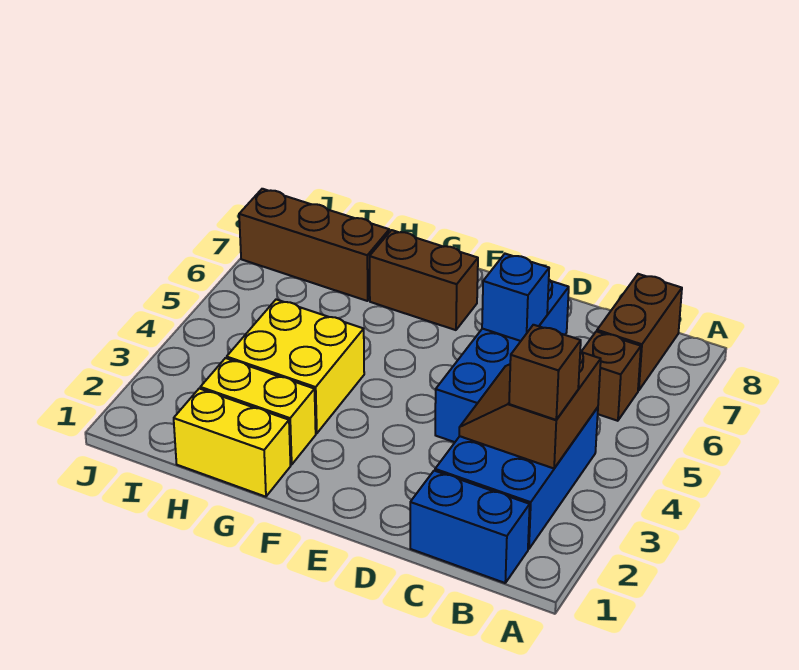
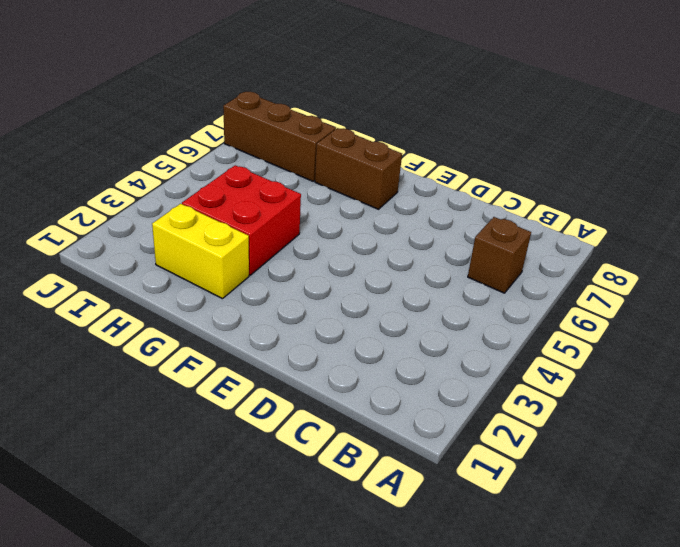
red 2x2 brick [182,165,301,275] -> yellow 2x2 brick [227,299,364,434]
none -> blue 1x2 brick [410,471,530,583]
none -> blue 2x3 brick [435,407,598,549]
none -> brown 1x2 brick [597,274,682,391]

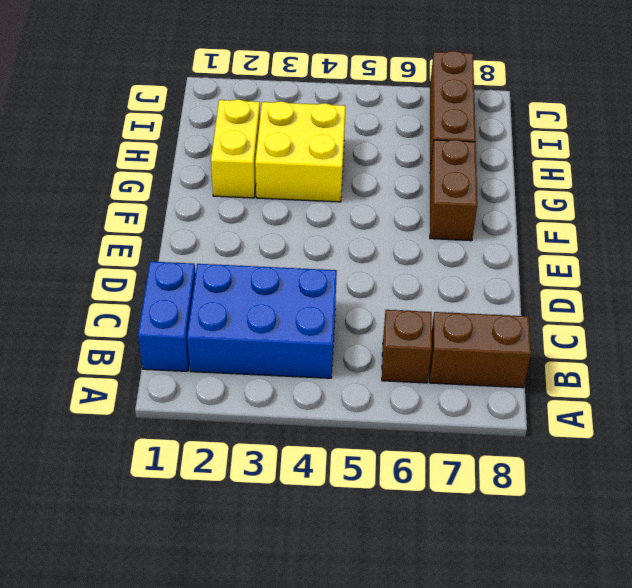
none -> blue 1x4 brick [435,280,569,442]
none -> yellow 1x2 brick [174,389,290,497]
none -> brown 2x2 slope [459,351,601,468]

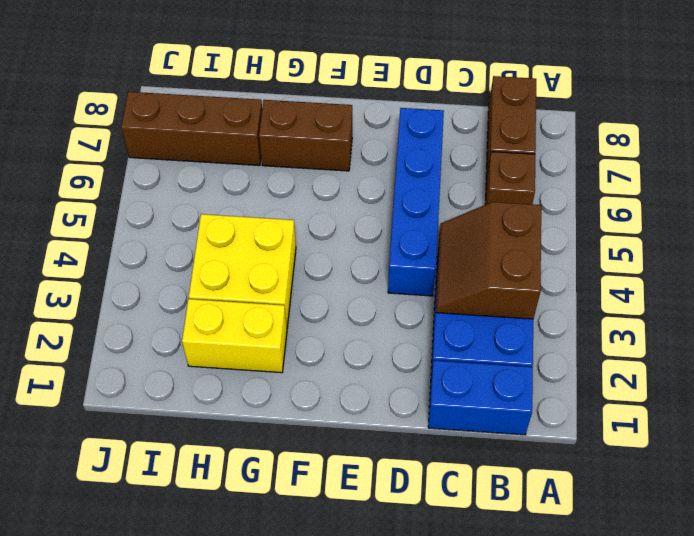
none -> yellow 1x2 brick [174,389,290,497]
none -> blue 1x1 brick [482,254,549,341]
none -> brown 1x1 brick [509,325,581,420]

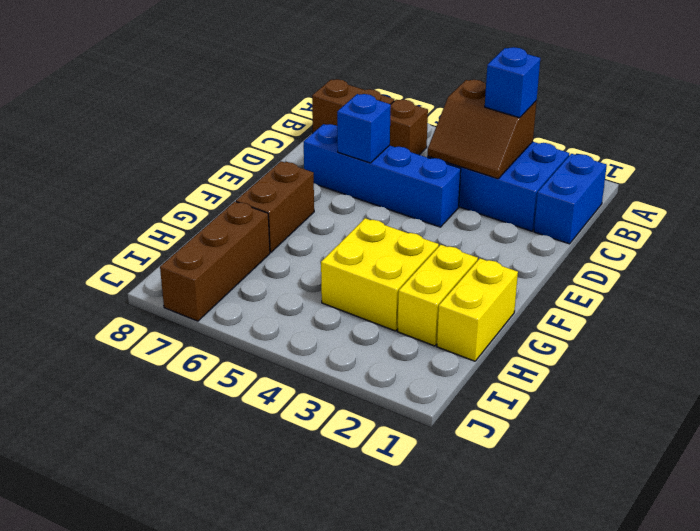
blue 1x1 brick [485,47,540,118] -> brown 1x1 brick [509,325,581,420]

